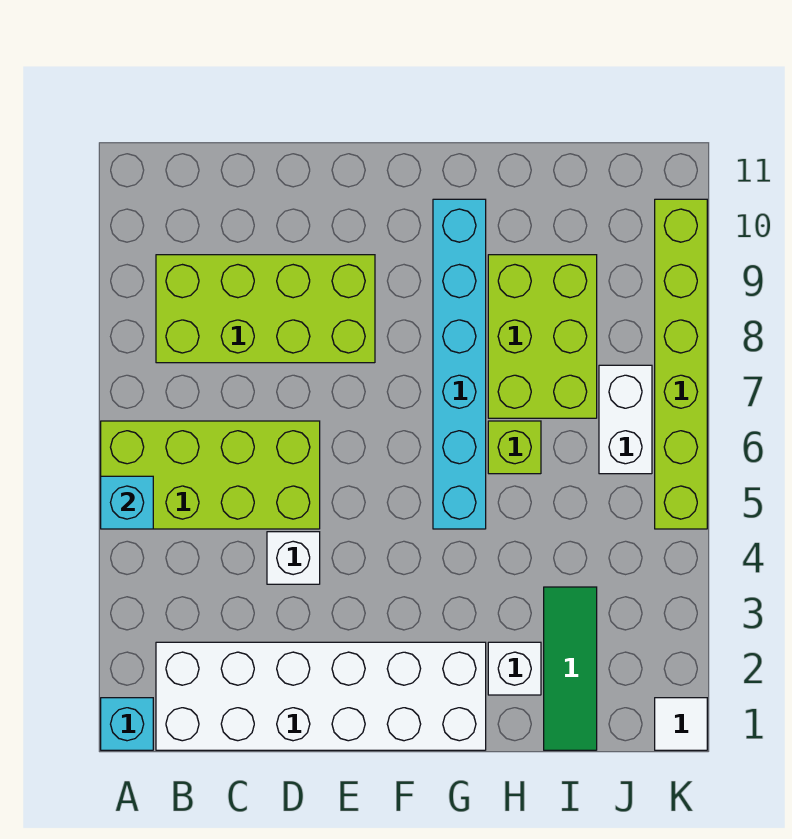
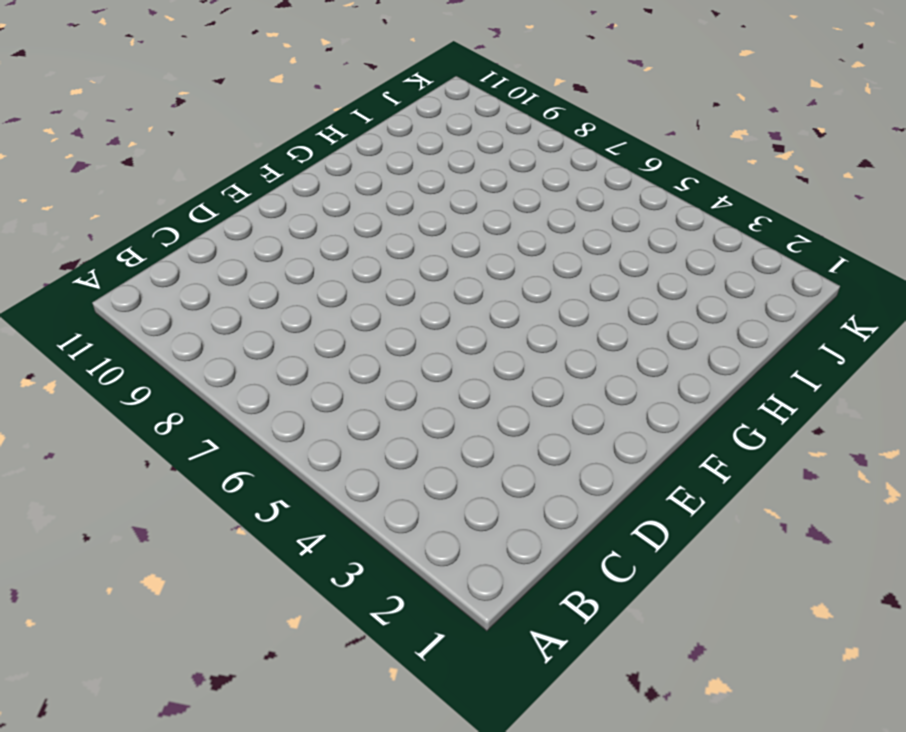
none -> cyan 1x1 brick [101,698,153,750]
none -> lime 2x4 brick [101,421,320,529]
none -> white 2x6 brick [156,642,486,750]

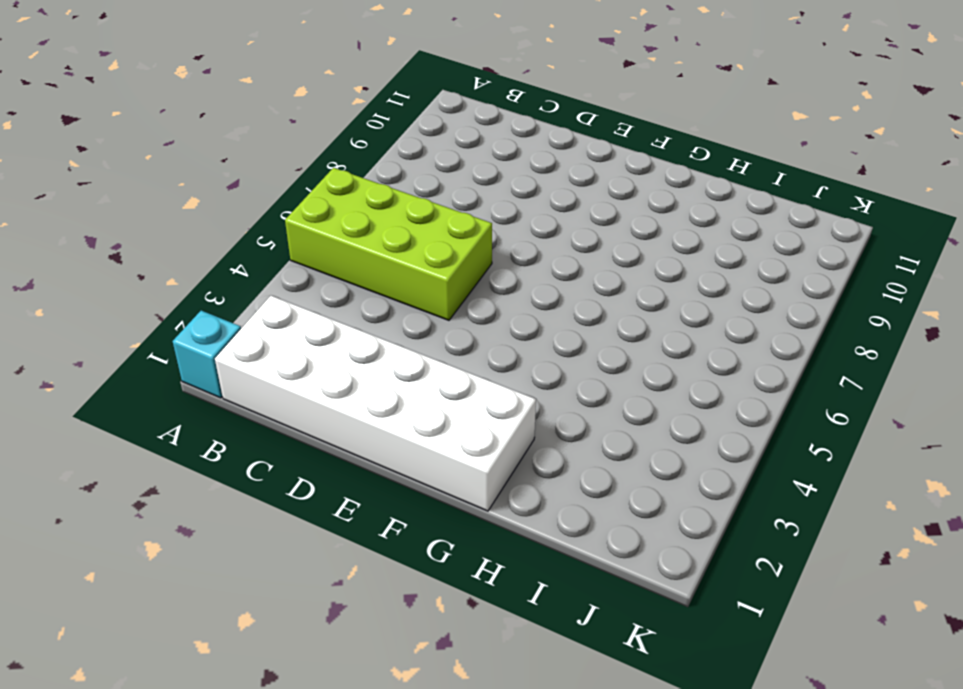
none -> lime 2x4 brick [156,255,375,363]
none -> white 1x1 brick [267,532,320,584]
none -> cyan 1x6 brick [433,199,486,529]

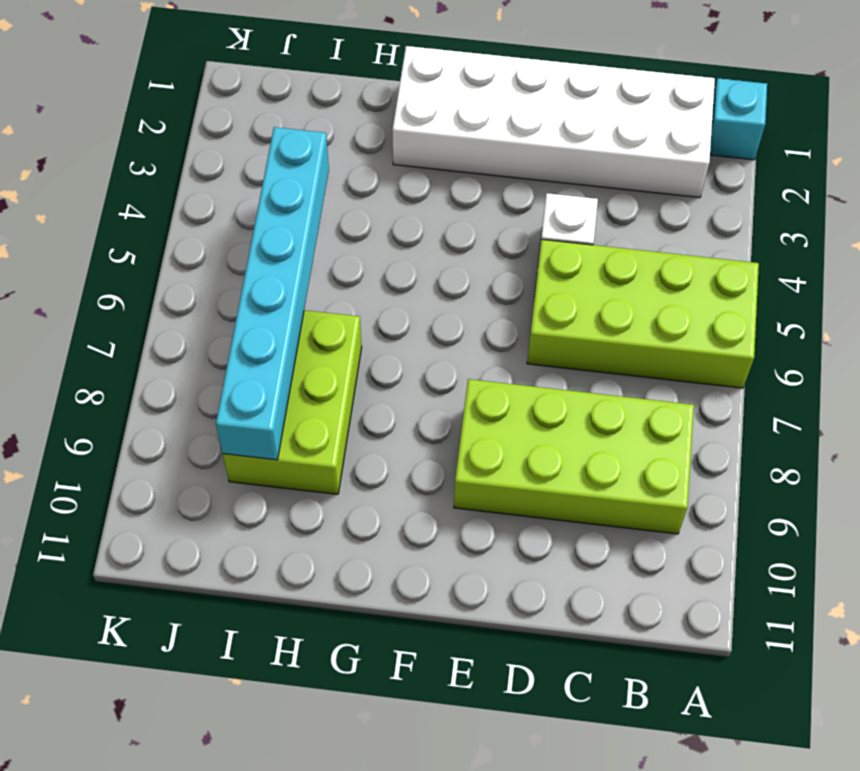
cyan 1x6 brick [216,127,329,460] -> cyan 1x6 brick moved to [433,199,486,529]
none -> white 1x1 brick [488,642,541,695]
none -> lime 1x1 brick [488,421,541,474]
none -> green 1x3 tile [544,587,597,750]

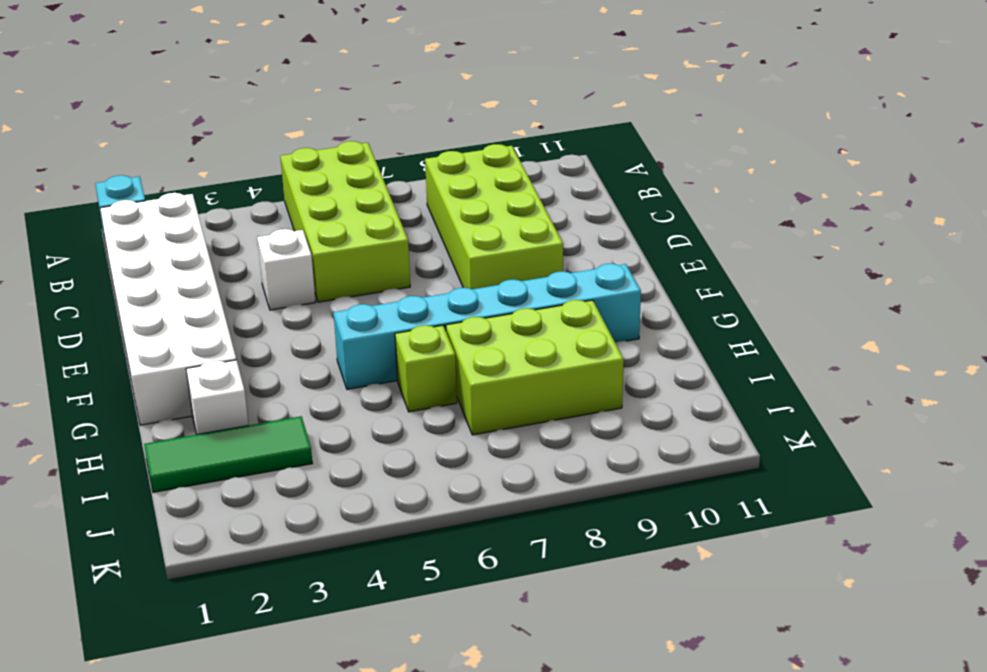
none -> white 1x2 brick [599,365,652,474]
none -> white 1x1 tile [655,698,707,750]
none -> lime 1x6 brick [655,199,707,529]

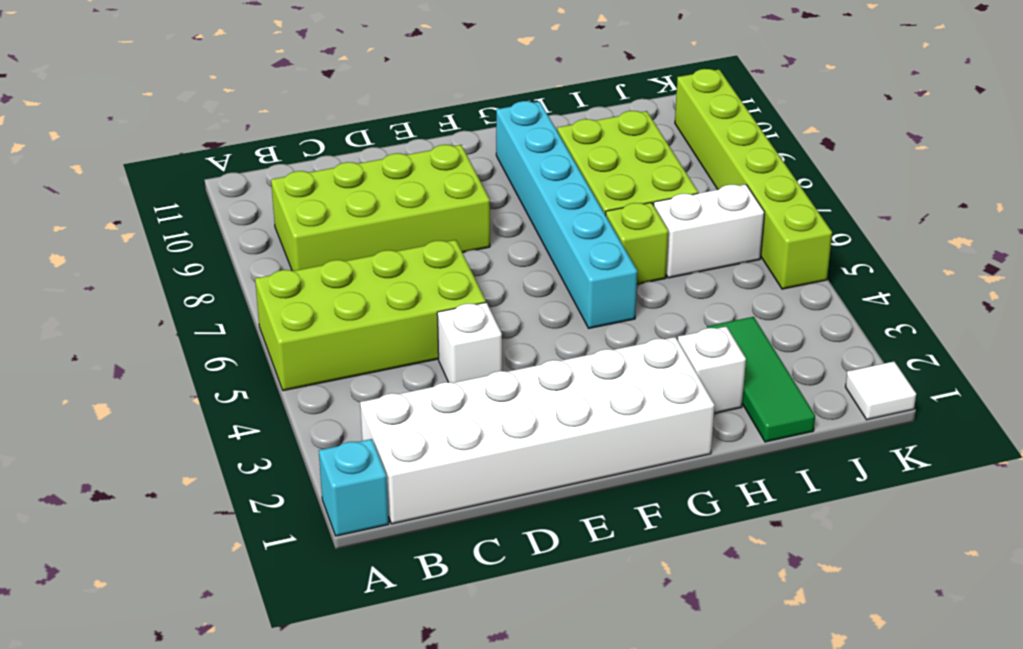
white 1x2 brick [654,184,764,278] -> white 1x2 brick turned to [599,365,652,474]
none -> cyan 1x1 brick [101,476,153,529]

